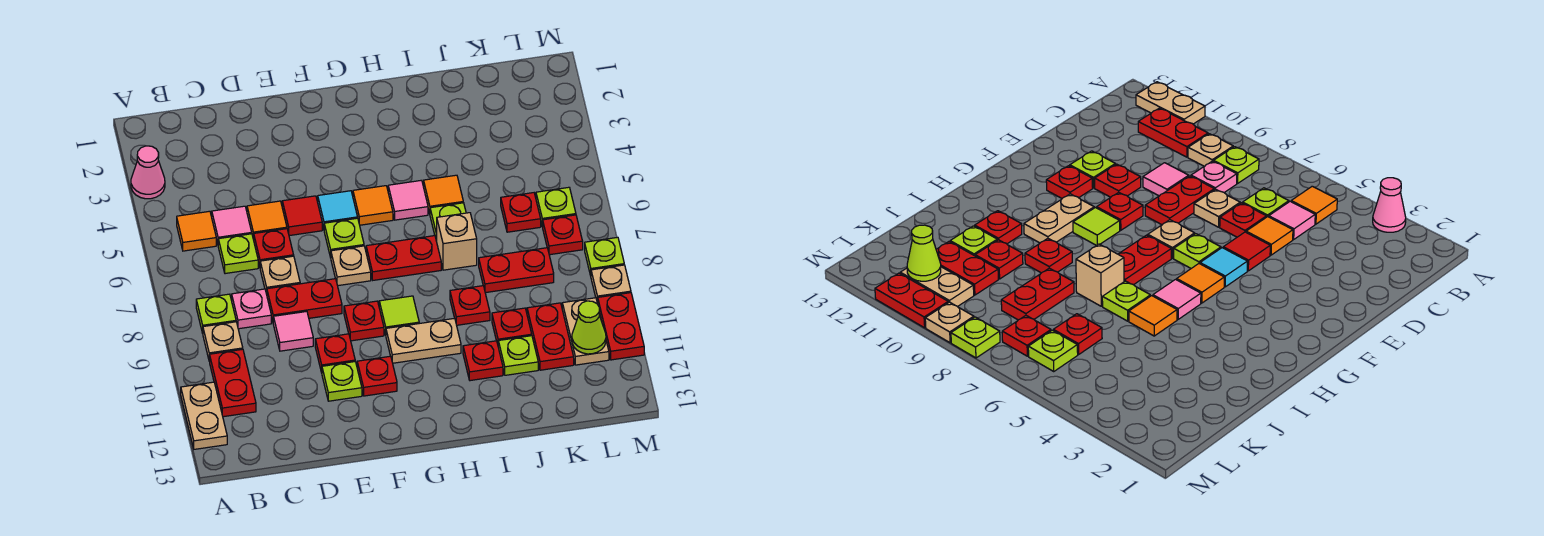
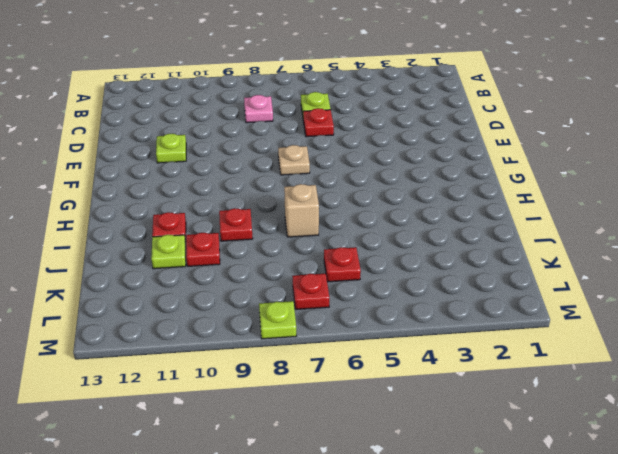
none -> pink 1x1 cone [131,146,165,199]
none -> tan 1x2 plate [181,382,227,449]
none -> orange 1x1 tile [177,211,216,251]
none -> lime 1x1 plate [196,294,236,333]

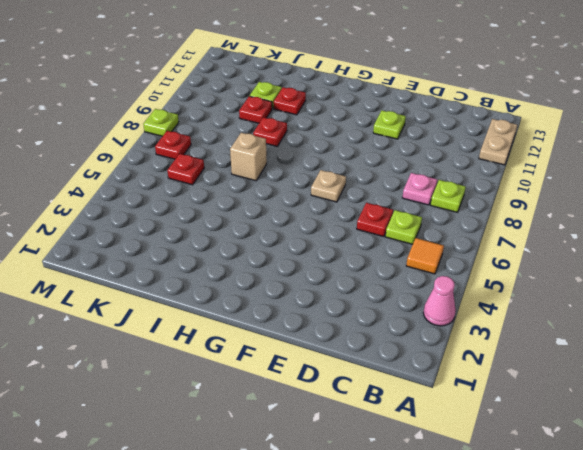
none -> tan 1x1 plate [203,322,243,361]
none -> red 1x2 plate [209,349,256,417]
none -> pink 1x1 tile [212,206,252,244]
none -> orange 1x1 tile [247,201,287,240]

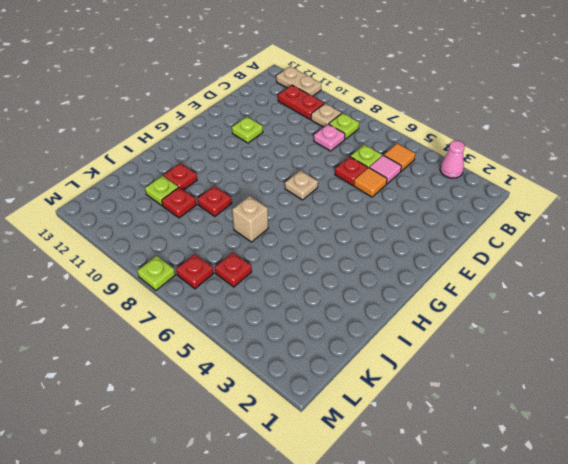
none -> tan 1x1 plate [260,256,300,294]
none -> red 1x2 plate [267,279,342,321]
none -> pink 1x1 tile [273,311,313,351]
none -> red 1x1 tile [282,196,322,236]

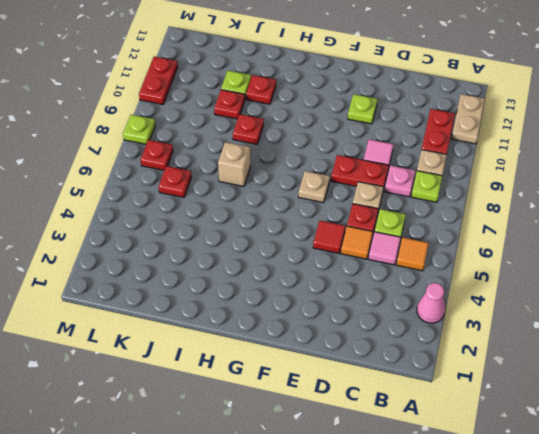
none -> red 1x1 plate [315,334,355,373]
none -> cyan 1x1 tile [318,191,358,229]
none -> lime 1x1 plate [324,218,364,258]
none -> red 1x1 plate [344,301,384,341]

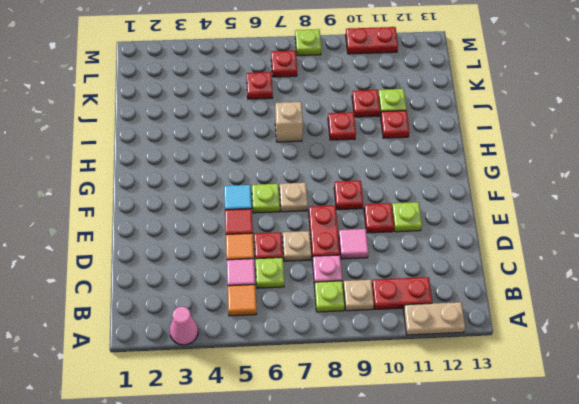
none -> red 1x1 plate [357,356,397,396]
none -> orange 1x1 tile [353,186,393,225]
none -> red 1x2 plate [366,236,441,280]
none -> lime 1x1 tile [379,296,419,335]

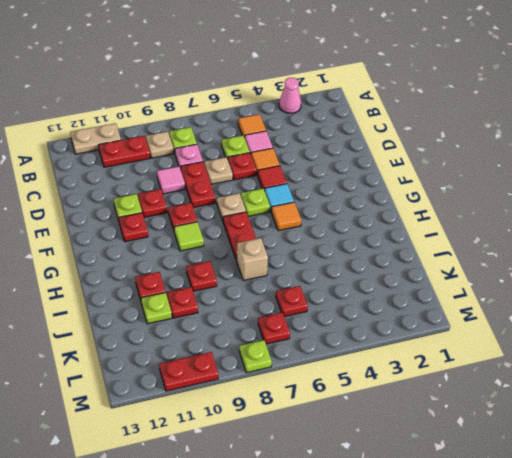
none -> tan 1x2 plate [386,318,461,363]
none -> pink 1x1 tile [388,180,428,220]
none -> orange 1x1 tile [424,175,463,214]
none -> lime 1x1 plate [430,203,466,241]

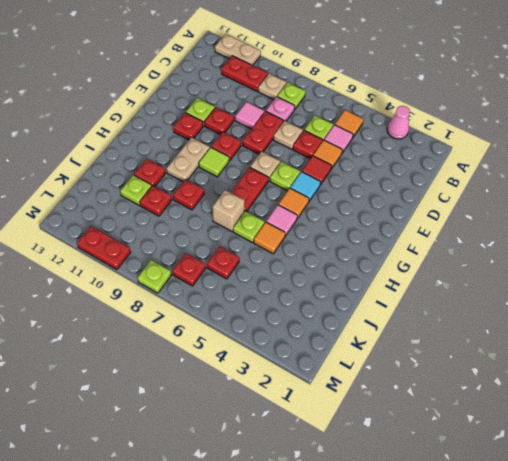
none -> red 1x2 plate [479,248,554,293]
none -> red 1x2 plate [527,303,574,370]
none -> lime 1x1 plate [536,187,576,227]
none -> tan 1x2 plate [562,298,609,365]

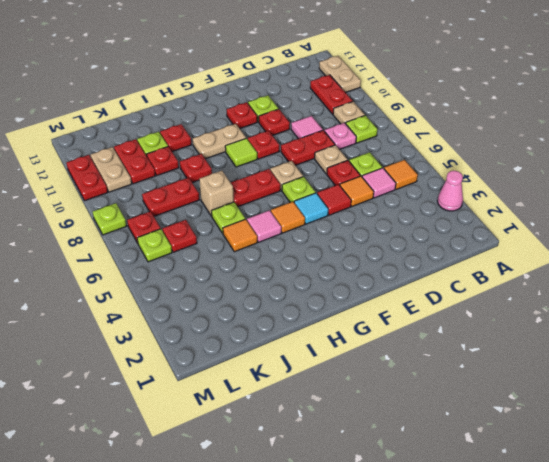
none -> tan 1x1 plate [591,265,631,304]
none -> lime 1x1 cone [572,301,606,354]

